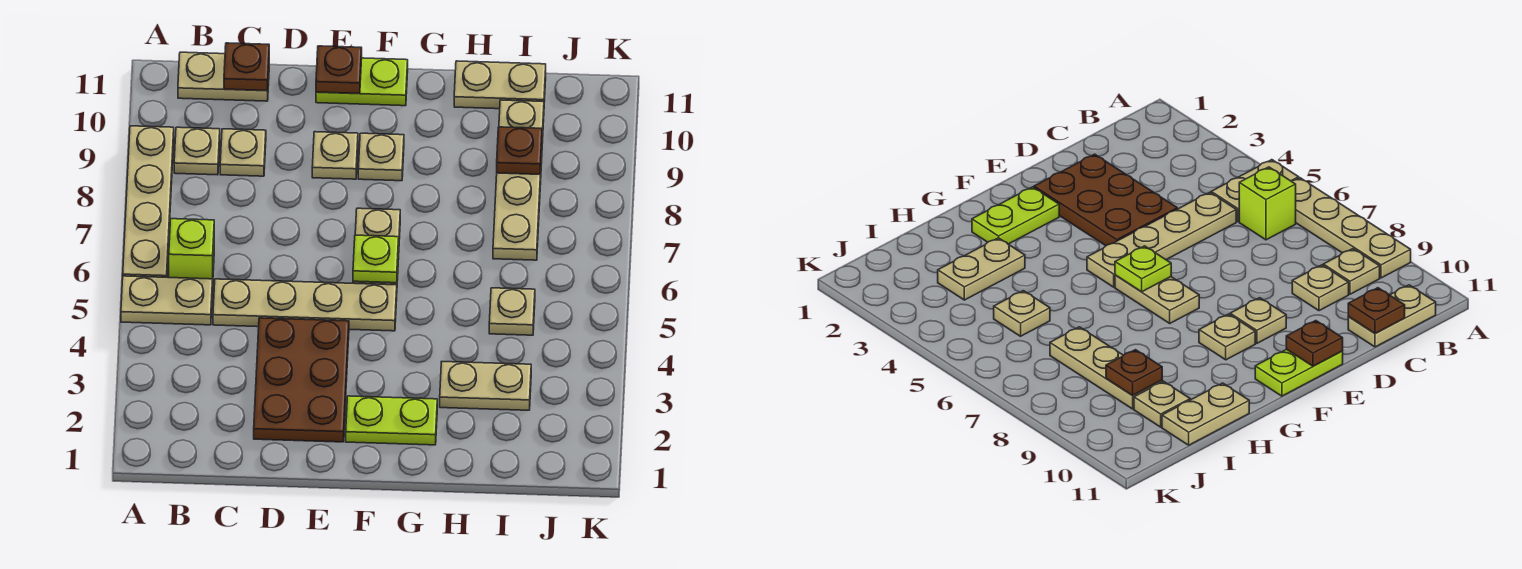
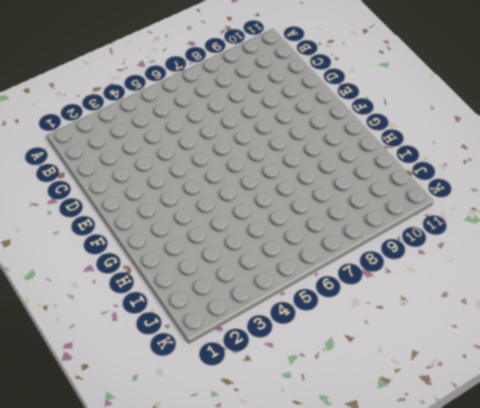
none -> tan 1x2 plate [121,276,213,325]
none -> tan 1x4 plate [123,126,174,277]
none -> lime 1x1 brick [169,219,214,279]

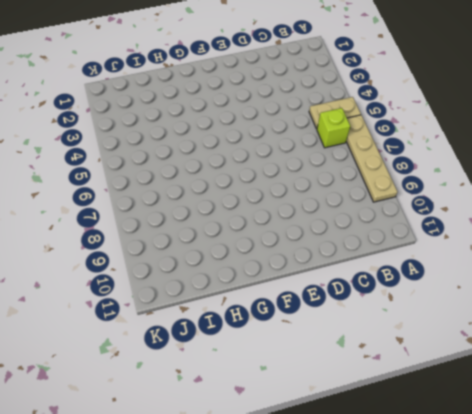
none -> tan 1x1 plate [174,127,220,175]
none -> tan 1x2 plate [178,52,269,101]
none -> tan 1x4 plate [213,279,397,331]

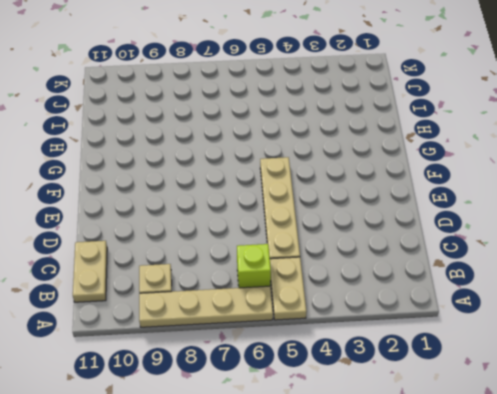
none -> tan 1x1 plate [220,129,266,176]
none -> brown 2x3 plate [254,318,349,442]
none -> tan 1x1 plate [312,132,358,179]

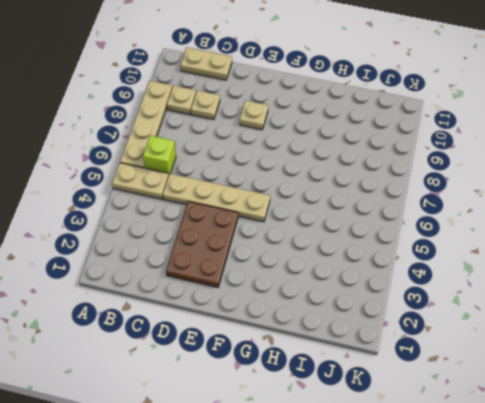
none -> lime 1x2 plate [316,58,408,106]
none -> lime 1x2 plate [346,396,437,445]
none -> tan 1x2 plate [353,208,400,285]

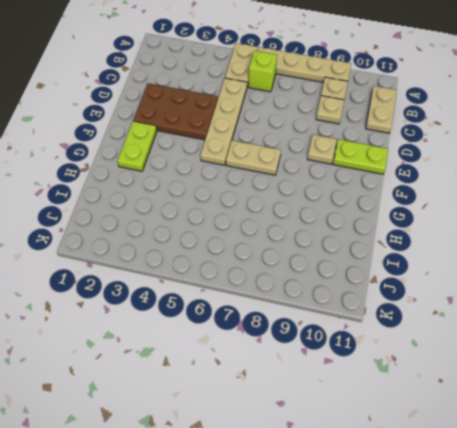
lime 1x2 plate [333,139,388,174] -> lime 1x2 plate turned to [316,58,408,106]
none -> tan 1x1 plate [358,133,404,181]
none -> tan 1x2 plate [440,362,531,410]
none -> tan 1x2 plate [454,61,546,109]

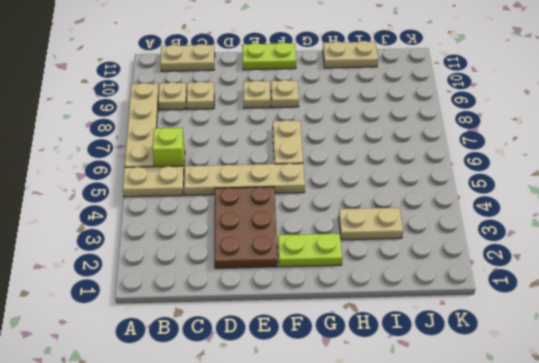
none -> tan 1x1 plate [489,288,535,335]
none -> tan 1x3 plate [493,153,542,260]
none -> tan 1x1 plate [499,100,544,143]

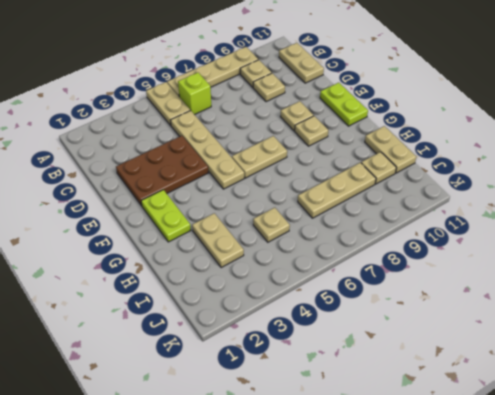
none -> brown 1x1 plate [224,43,269,91]
none -> brown 1x1 plate [316,46,362,94]
none -> lime 1x1 plate [353,235,399,283]

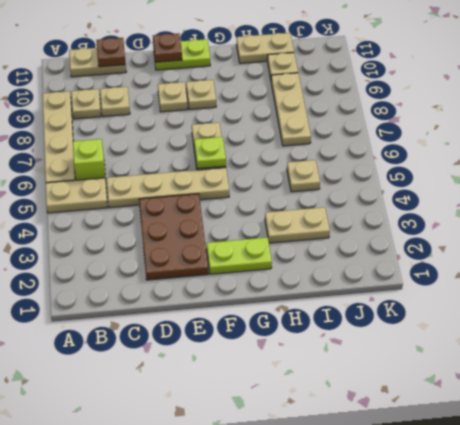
none -> brown 1x1 plate [497,127,542,174]

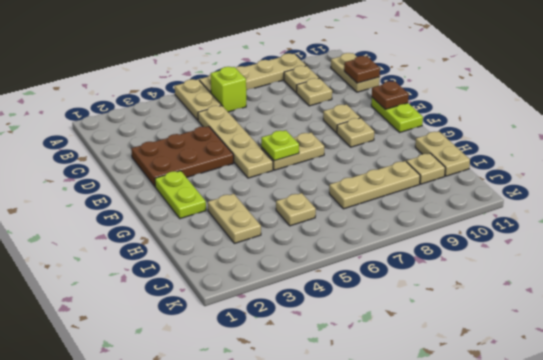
none -> brown 1x1 plate [497,127,542,174]

